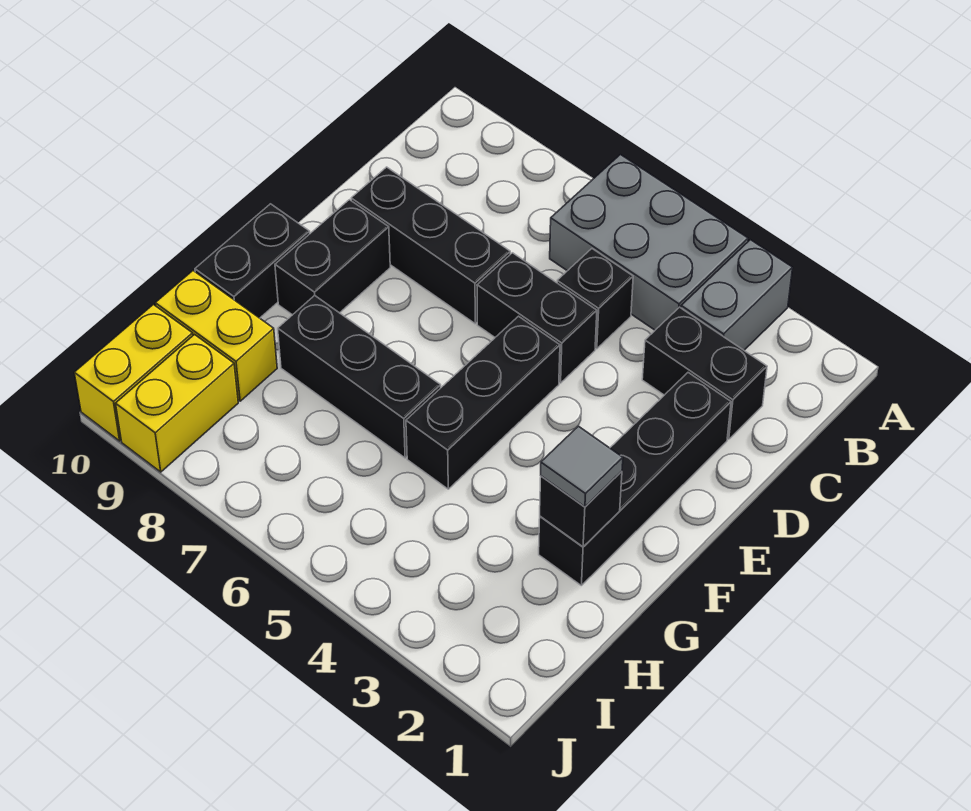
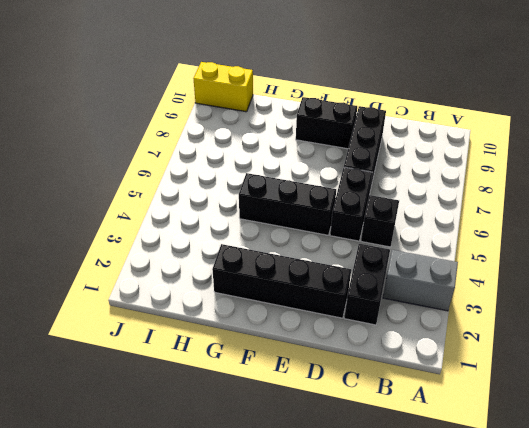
none -> grey 2x3 brick [550,155,748,330]
none -> black 1x2 brick [195,204,310,318]
none -> black 1x3 brick [278,296,441,458]

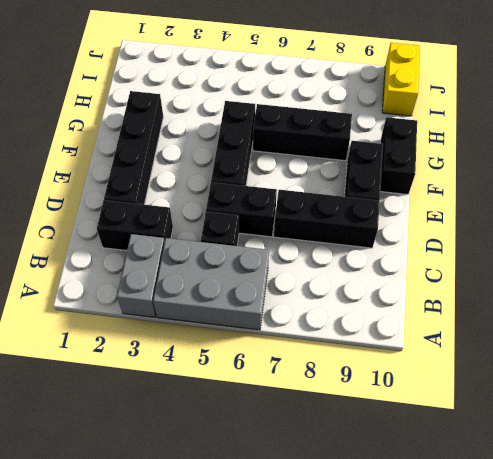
none -> yellow 1x2 brick [155,271,277,401]
none -> yellow 1x2 brick [116,335,238,472]
none -> black 1x1 brick [540,471,622,547]

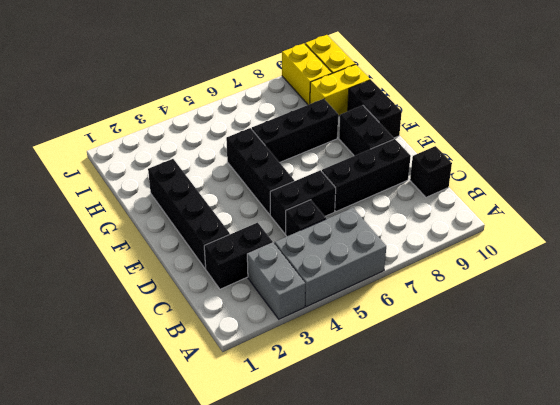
black 1x1 brick [410,146,452,197] -> black 1x1 brick moved to [540,471,622,547]
none -> grey 1x1 tile [541,426,623,507]

